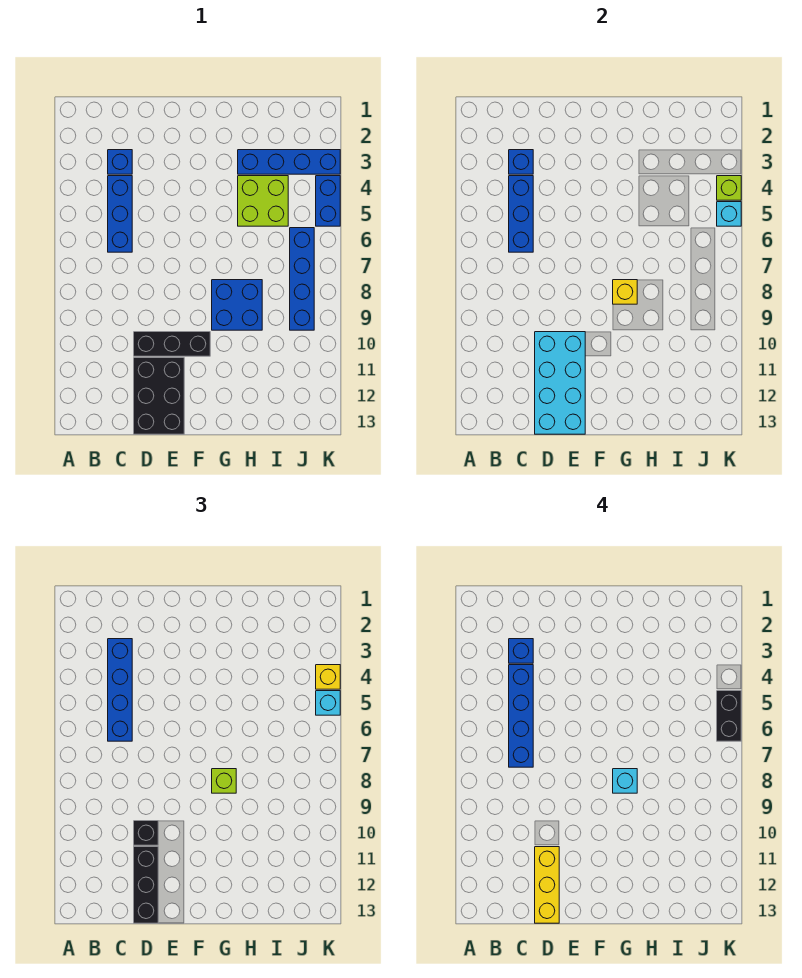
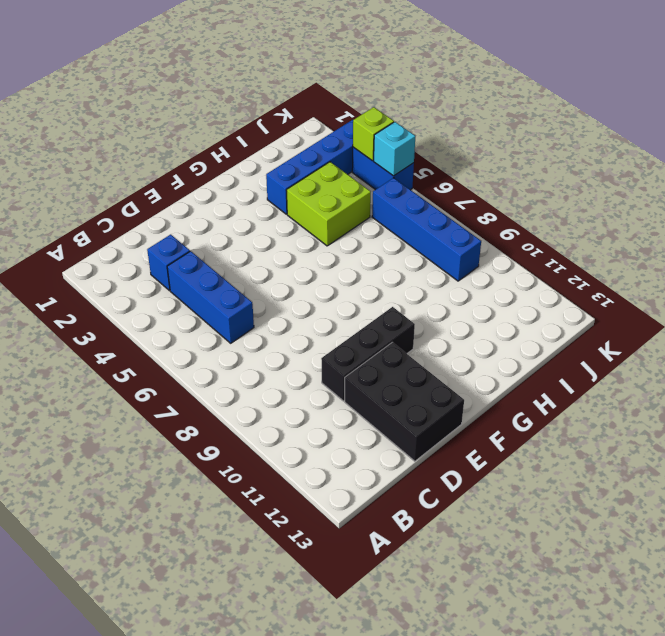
none -> blue 2x2 brick [212,280,262,330]
none -> blue 1x1 brick [509,150,533,174]
none -> blue 1x3 brick [509,176,533,252]

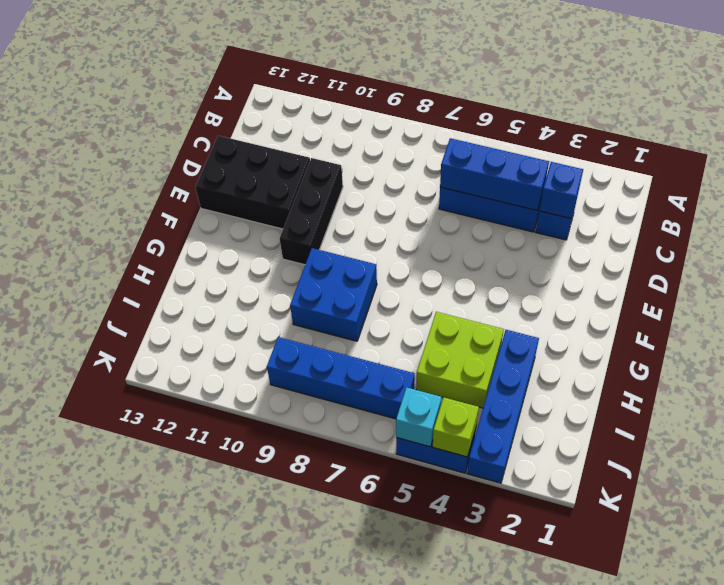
none -> cyan 2x4 brick [535,332,585,434]
none -> yellow 1x1 brick [613,280,637,304]
none -> blue 1x4 brick [108,639,132,741]

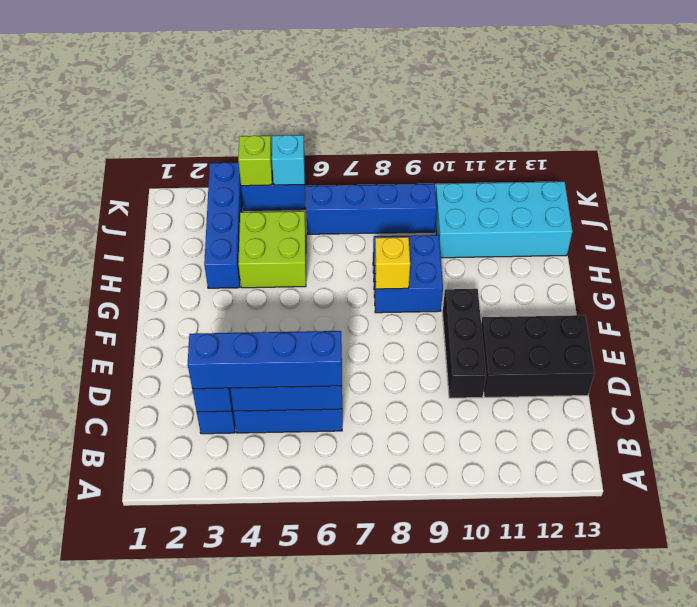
cyan 2x4 brick [436,182,572,258] -> cyan 2x4 brick moved to [535,332,585,434]
none -> black 1x1 brick [134,821,158,845]
none -> black 1x3 brick [134,847,158,923]
none -> lime 1x1 brick [212,769,236,793]

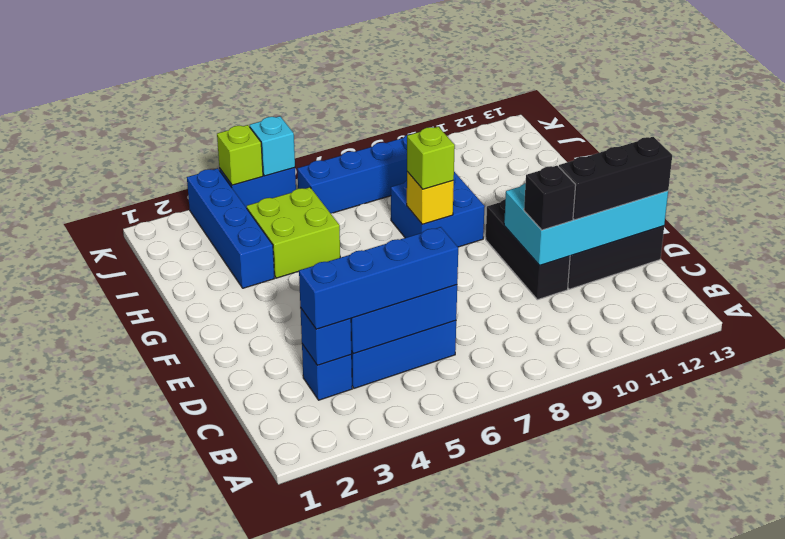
none -> yellow 1x1 brick [316,665,340,689]
none -> cyan 1x1 brick [316,691,340,715]
none -> blue 1x1 brick [509,639,533,663]

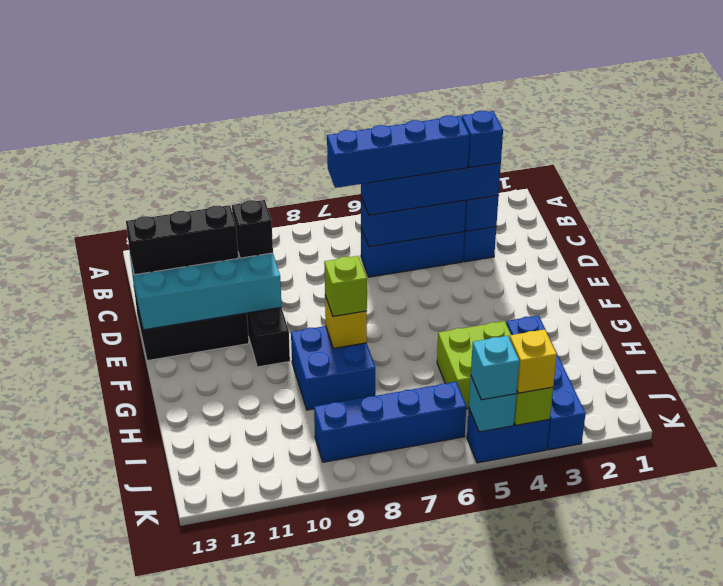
none -> yellow 1x3 brick [535,847,559,923]
none -> cyan 1x1 brick [613,769,637,793]
none -> black 1x2 brick [717,691,741,741]

